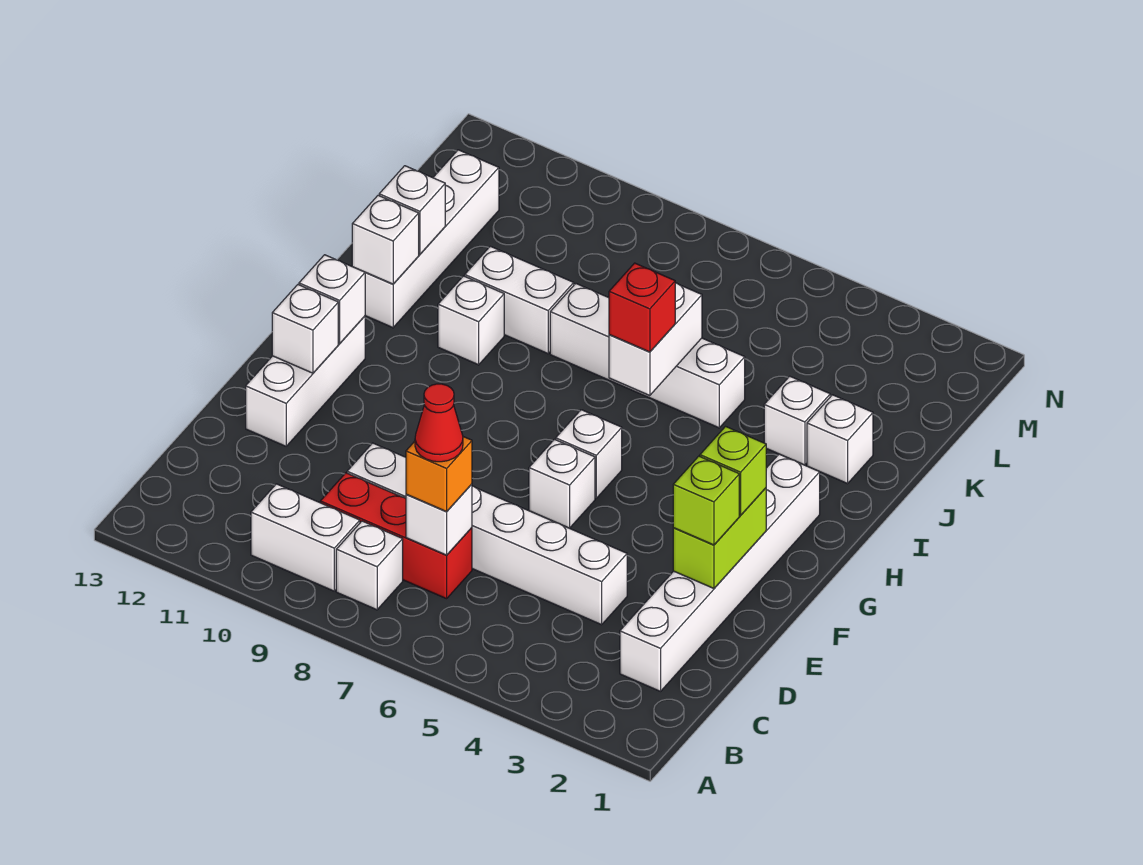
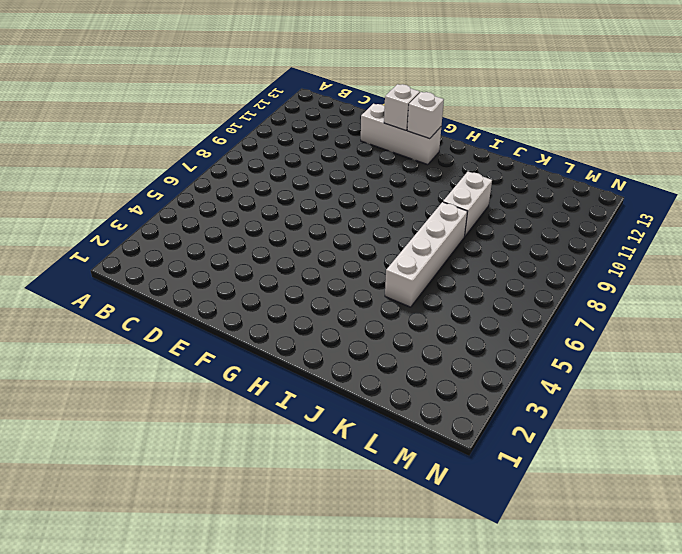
none -> white 1x1 brick [336,521,403,610]
none -> white 1x2 brick [251,484,360,591]
none -> white 1x6 brick [620,454,820,691]

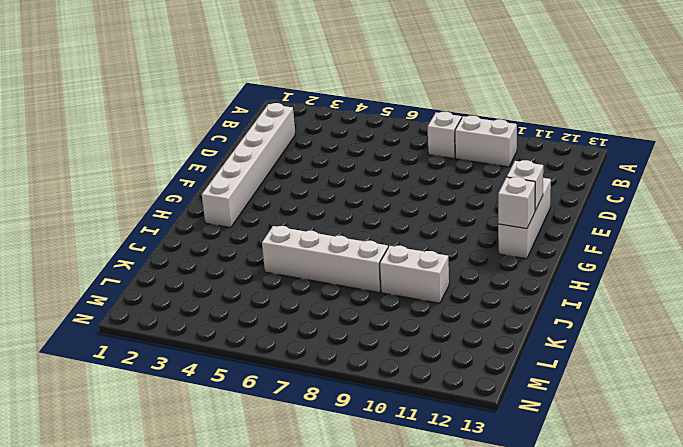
none -> red 1x3 brick [320,473,472,599]
none -> white 1x6 brick [347,443,627,625]
none -> white 1x1 brick [529,439,595,528]

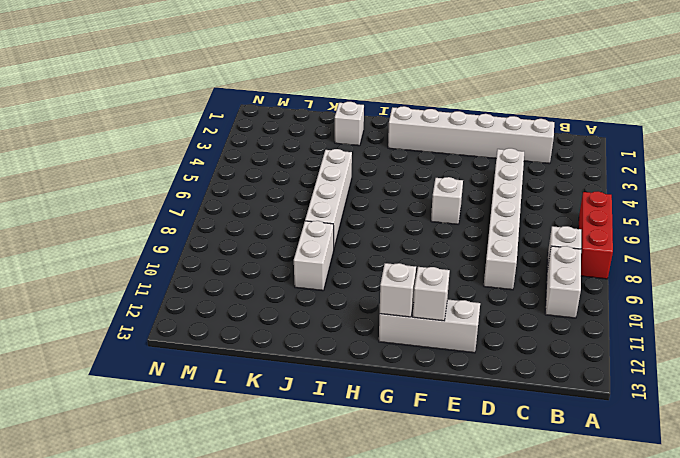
red 1x3 brick [578,192,613,279] -> red 1x3 brick moved to [320,473,472,599]
none -> white 1x1 brick [556,410,622,498]
none -> white 1x1 brick [438,276,504,365]
none -> white 1x4 brick [365,150,499,328]

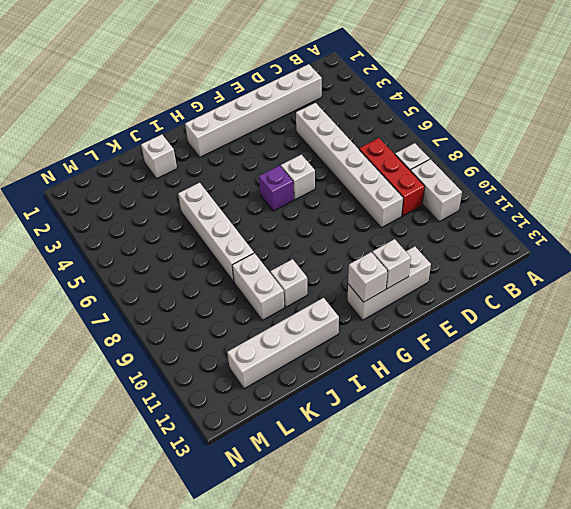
purple 1x1 brick [259,166,294,211] -> white 1x1 brick [556,410,622,498]
none -> white 1x1 brick [764,376,830,465]
none -> white 1x1 brick [406,484,472,555]
none -> lime 1x2 brick [673,488,766,588]

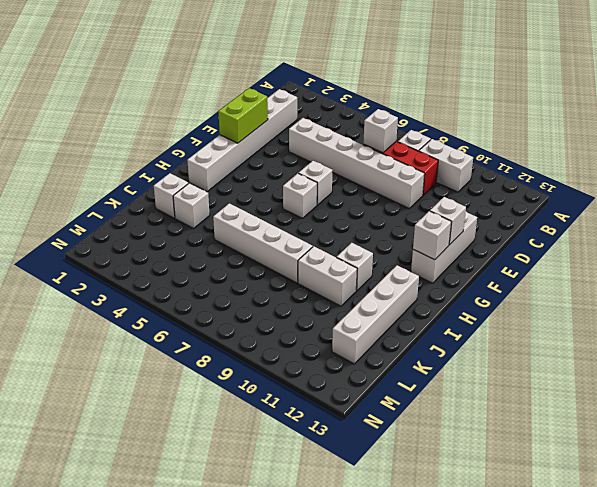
none -> white 1x2 brick [609,283,702,396]
none -> white 1x1 brick [352,195,419,284]
none -> white 1x1 brick [379,166,445,254]

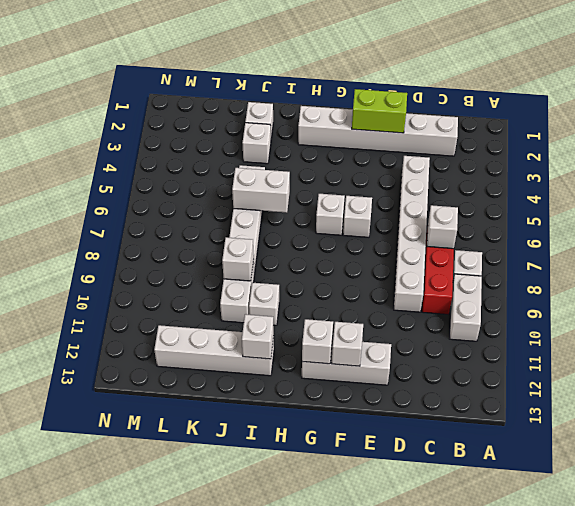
white 1x1 brick [222,237,254,281] -> white 1x1 brick moved to [379,166,445,254]
none -> orange 1x1 brick [406,437,472,512]
none -> lime 1x1 brick [673,456,739,545]
none -> lime 1x1 brick [700,427,766,515]

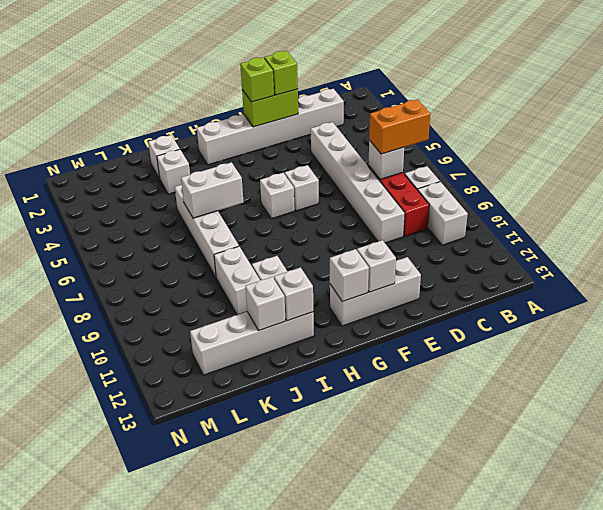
orange 1x2 brick [369,99,430,154] -> orange 1x1 brick [406,437,472,512]
none -> red 1x1 brick [609,263,675,352]
none -> red 1x1 cone [415,384,463,462]

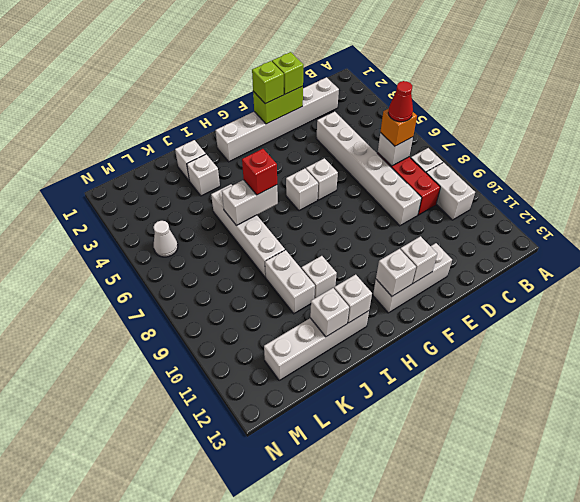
white 1x1 cone [153,221,178,257] -> none

